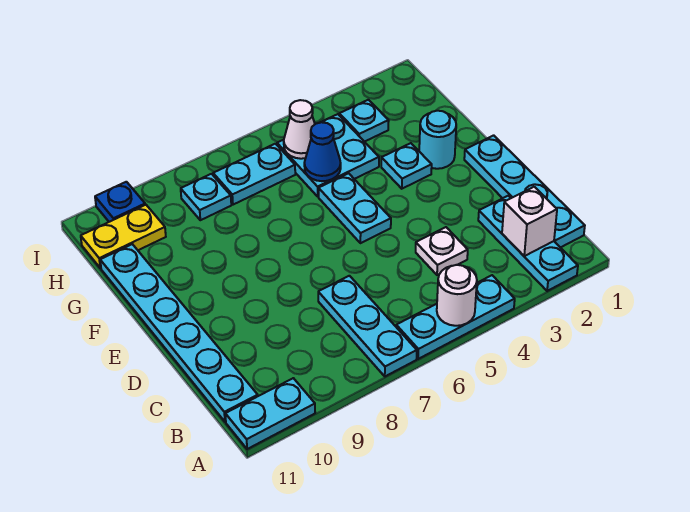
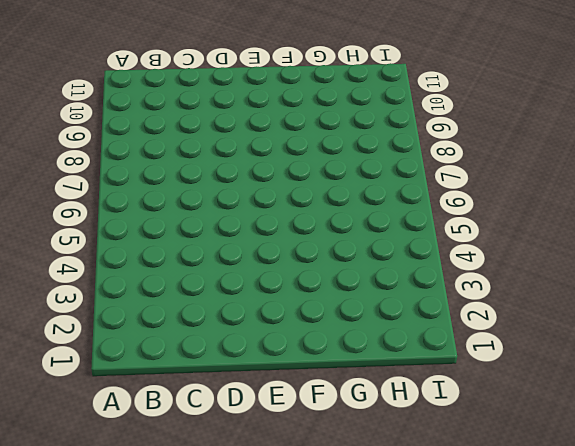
none -> cyan 1x3 plate [478,196,578,291]
none -> cyan 1x3 plate [396,275,515,359]
none -> cyan 1x3 plate [318,276,417,376]

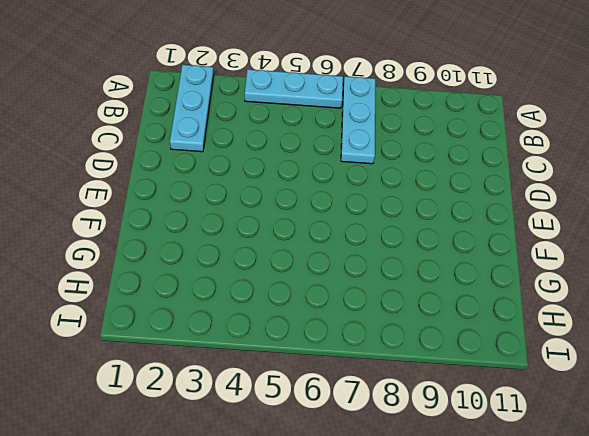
none -> cyan 1x2 plate [225,378,315,449]
none -> cyan 1x4 plate [464,135,585,248]
none -> cyan 1x6 plate [100,244,258,422]

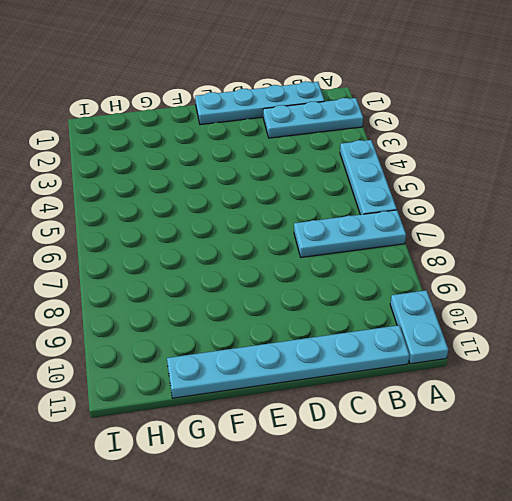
none -> white 1x1 plate [416,227,468,275]
none -> cyan 1x2 plate [319,173,391,243]
none -> cyan 1x1 round brick [419,111,456,169]

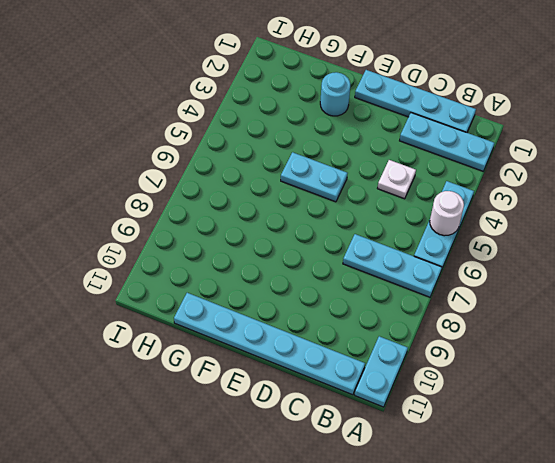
none -> cyan 1x1 plate [381,143,432,189]
none -> cyan 2x2 plate [277,114,379,196]
none -> cyan 1x1 plate [339,100,389,142]

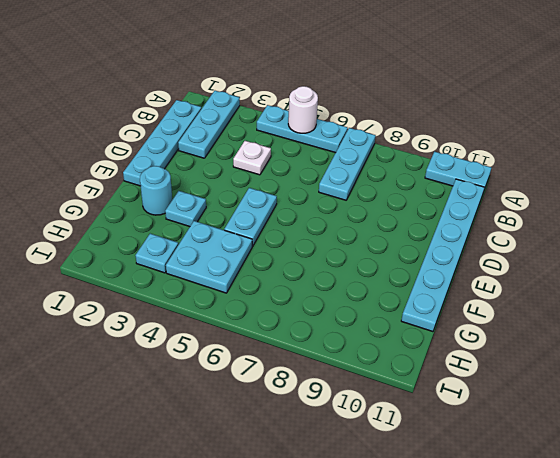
none -> cyan 1x2 plate [213,144,295,205]
none -> cyan 1x1 plate [181,174,231,220]
none -> yellow 1x2 plate [81,205,166,268]

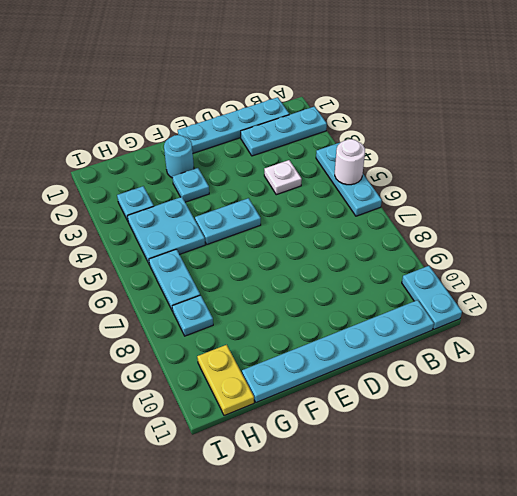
none -> cyan 1x3 plate [318,276,417,376]
none -> blue 1x1 plate [95,182,145,222]
none -> white 1x1 brick [502,187,557,256]

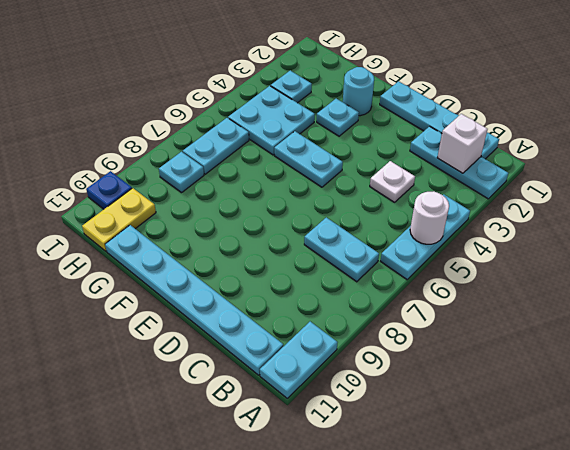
cyan 1x2 plate [304,217,379,282] -> cyan 1x3 plate [318,276,417,376]
none -> blue 1x1 cone [304,122,341,181]
none -> white 1x1 cone [284,100,315,159]

